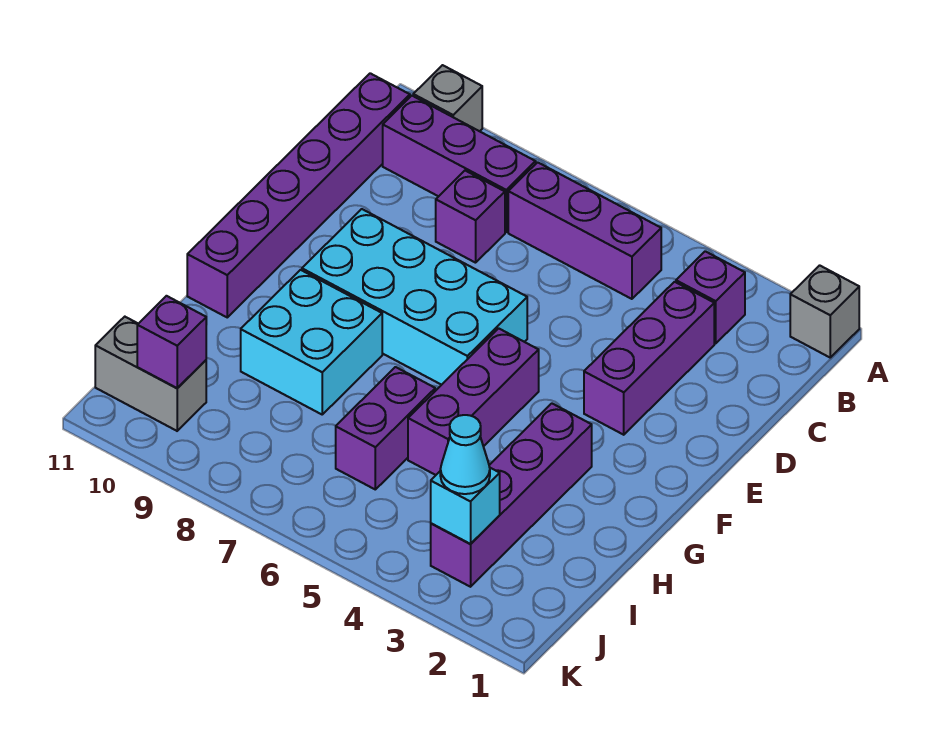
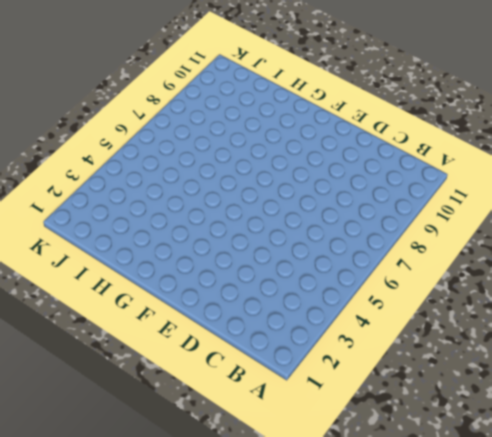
none -> grey 1x1 brick [790,265,859,357]
none -> grey 1x1 brick [413,65,482,131]
none -> purple 1x1 brick [676,251,745,343]

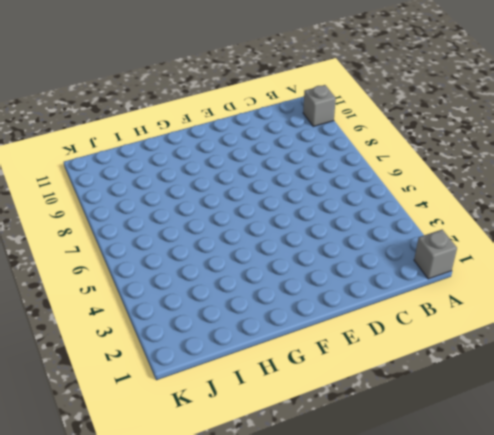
none -> purple 1x1 brick [676,251,745,343]
none -> purple 1x3 brick [508,162,661,299]
none -> purple 1x3 brick [383,96,536,232]

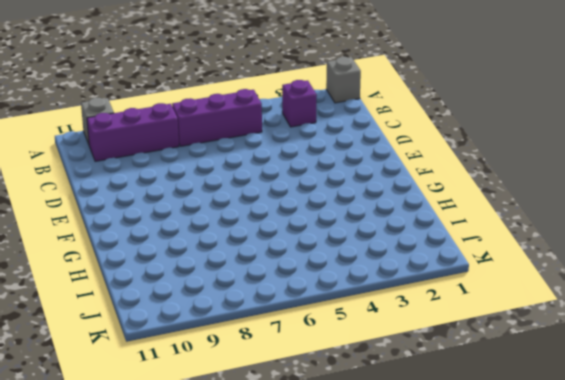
none -> purple 1x6 brick [187,73,410,317]
none -> purple 1x3 brick [584,282,714,435]
none -> purple 1x1 brick [436,171,505,263]

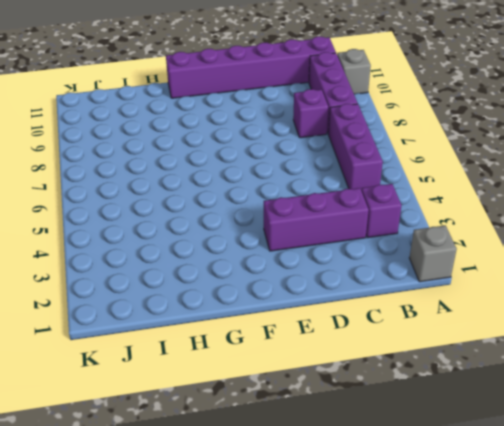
none -> cyan 2x4 brick [302,209,527,385]
none -> purple 1x3 brick [408,328,539,475]
none -> purple 1x4 brick [431,404,592,587]

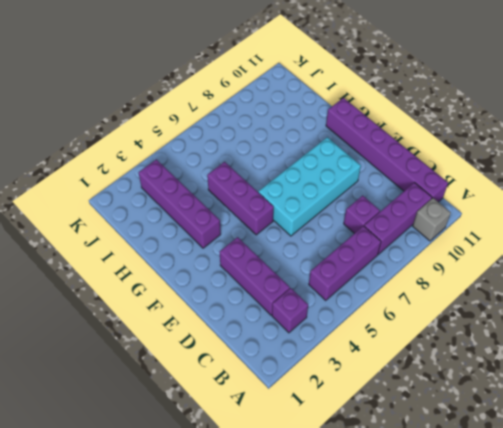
none -> grey 1x1 brick [790,265,859,357]
none -> cyan 2x2 brick [241,270,382,414]
none -> purple 1x2 brick [336,367,435,489]

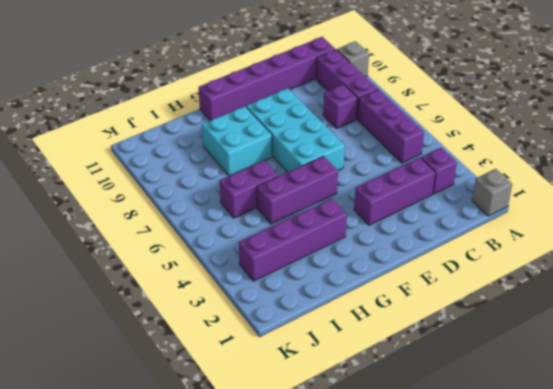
none -> grey 1x2 brick [95,317,206,431]
none -> cyan 1x1 brick [431,468,500,544]
none -> purple 1x1 brick [137,296,206,388]

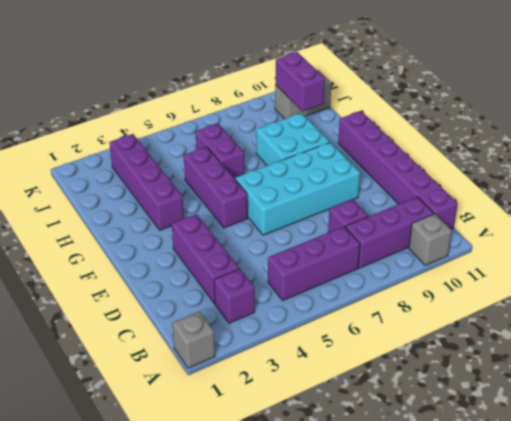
purple 1x2 brick [275,52,325,111] -> purple 1x1 brick [137,296,206,388]
none -> cyan 1x1 brick [431,468,500,544]
none -> cyan 1x1 cone [440,415,490,494]

